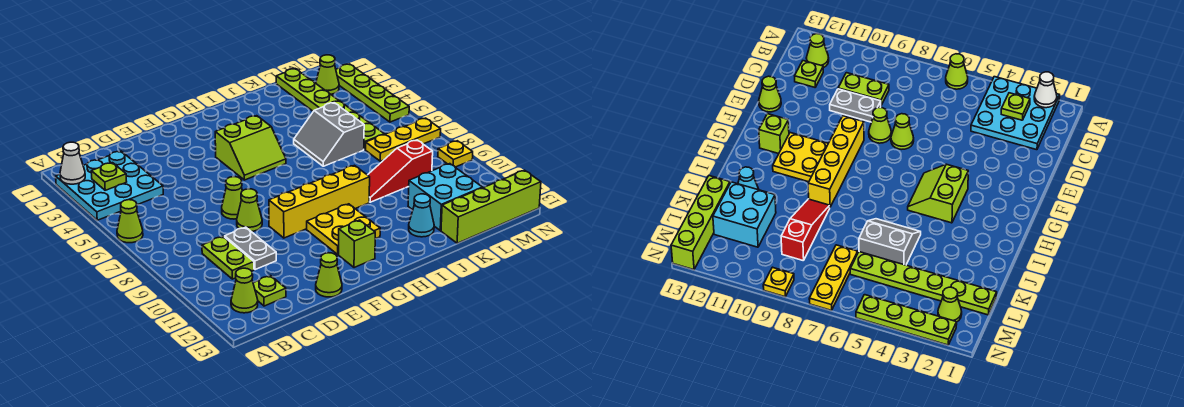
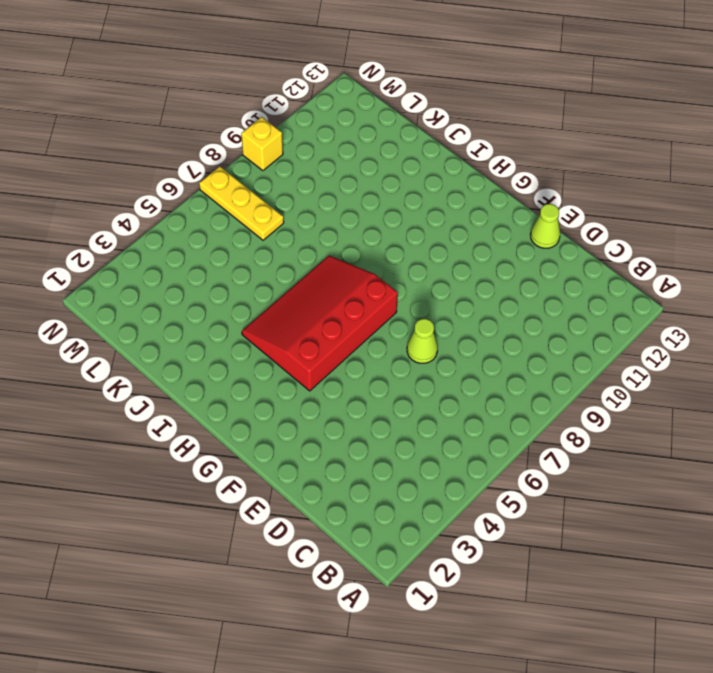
red 3x4 slope [242,256,398,391] -> lime 2x2 slope [215,116,286,180]
yellow 1x1 brick [241,117,283,171] -> yellow 1x1 plate [438,141,473,167]
none -> cyan 3x3 plate [56,151,163,220]
none -> lime 1x1 cone [117,200,143,243]
none -> lime 1x1 cone [231,268,258,313]

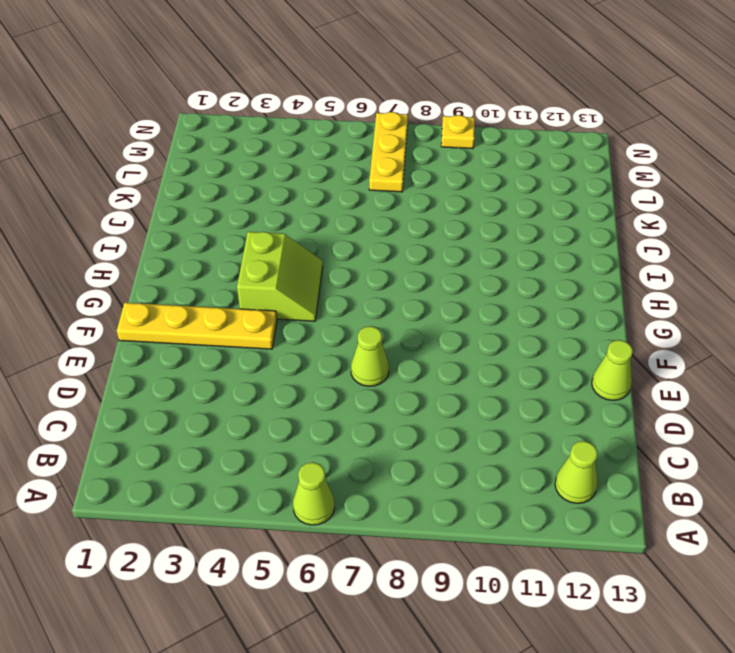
yellow 1x4 plate [117,303,277,349] -> none
none -> cyan 3x3 plate [56,151,163,220]
none -> lime 1x2 plate [202,236,254,279]
none -> lime 1x1 plate [253,276,286,306]

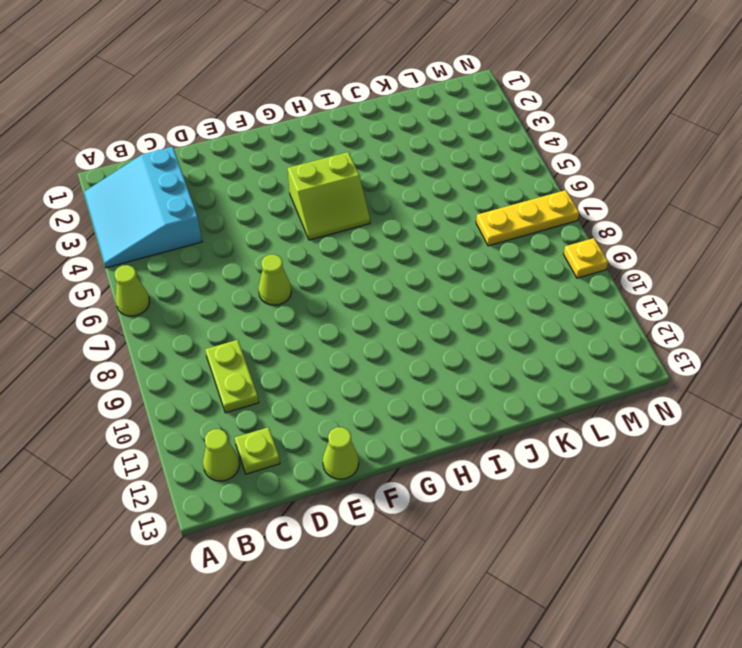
cyan 3x3 slope [84,147,202,268] -> cyan 3x3 plate [56,151,163,220]
none -> grey 1x2 plate [225,227,276,270]
none -> lime 1x1 cone [237,189,262,232]
none -> yellow 1x4 brick [269,165,370,238]

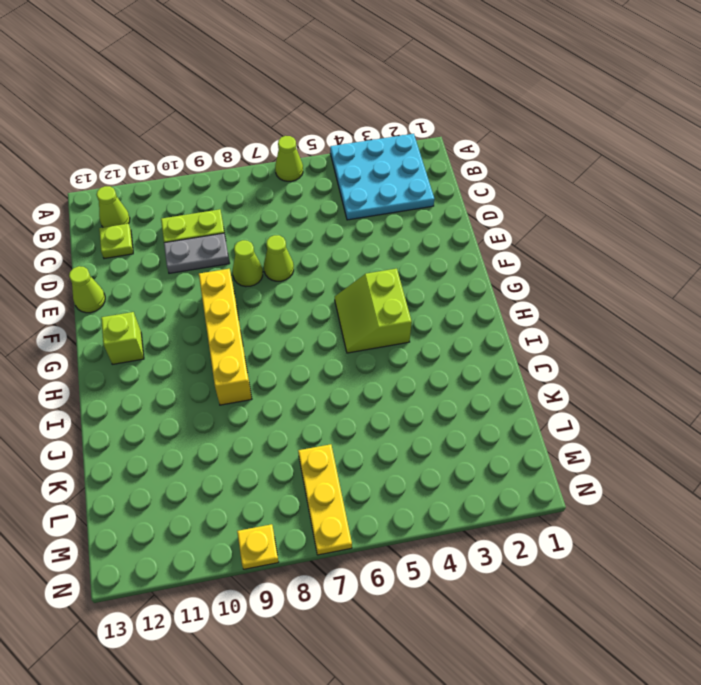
none -> yellow 2x2 plate [307,204,380,254]
none -> grey 2x2 slope [294,103,364,166]
none -> red 1x3 slope [368,140,433,202]

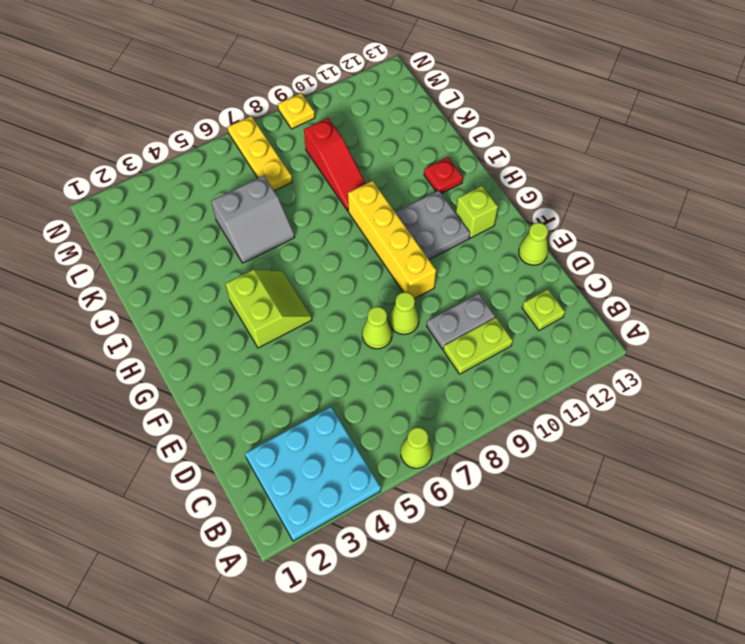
grey 2x2 plate [396,190,470,259] -> yellow 2x2 plate [307,204,380,254]
red 1x1 plate [424,157,463,194] -> none
none -> lime 1x1 cone [231,268,258,313]
none -> cyan 1x1 cone [409,194,434,237]
none -> cyan 2x2 brick [408,164,482,231]

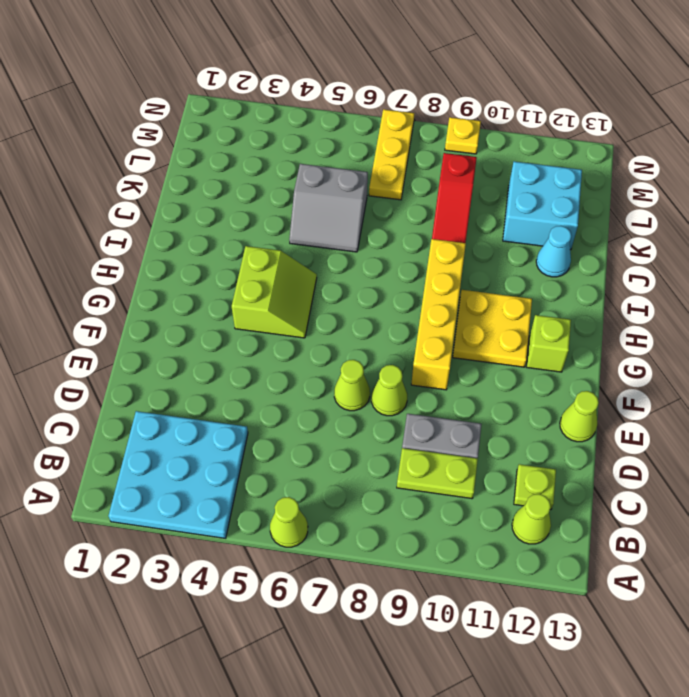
none -> lime 1x4 brick [441,170,541,243]
none -> lime 1x6 plate [276,69,384,150]
none -> lime 1x1 cone [316,55,339,94]

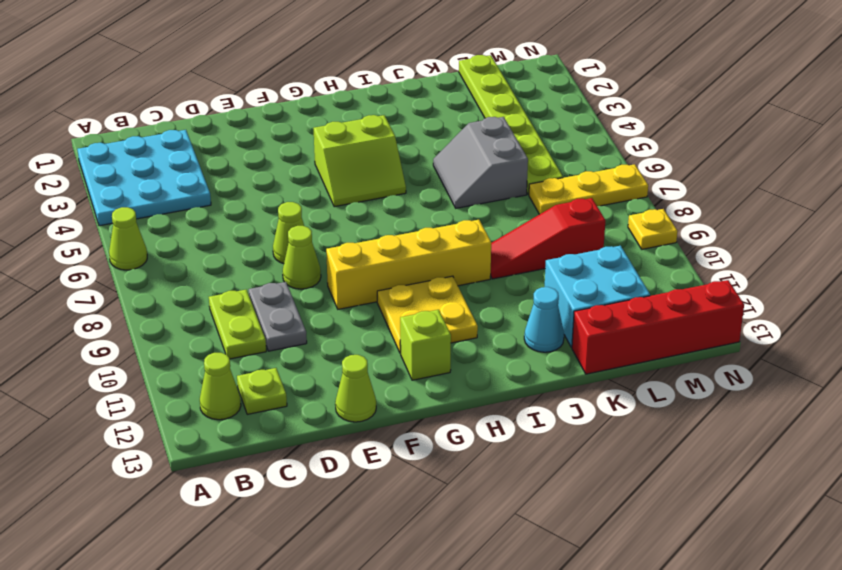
red 1x4 brick [572,280,744,374] -> lime 1x4 brick [441,170,541,243]
none -> lime 1x1 cone [316,55,339,94]
none -> lime 1x4 plate [336,64,409,122]
none -> white 1x1 cone [60,142,85,184]

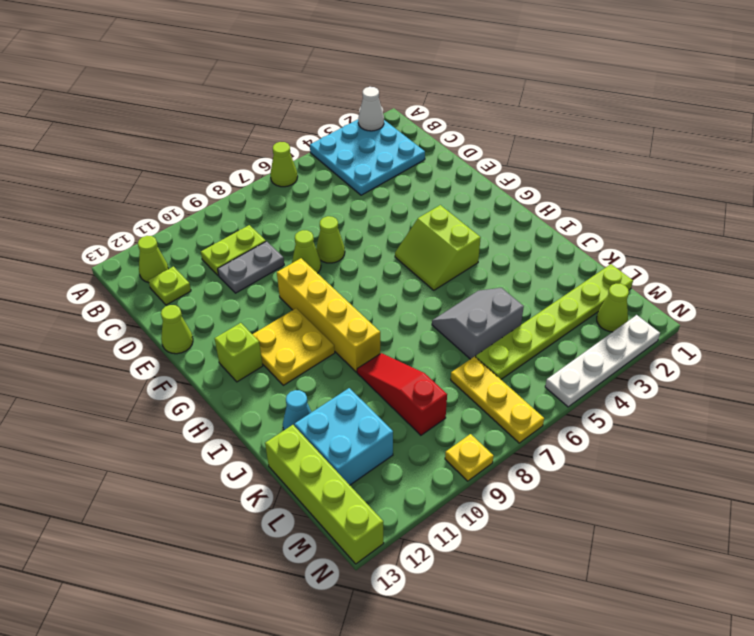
white 1x4 plate [545,315,660,407] -> lime 1x4 plate [336,64,409,122]
none -> lime 1x1 plate [91,163,127,190]

